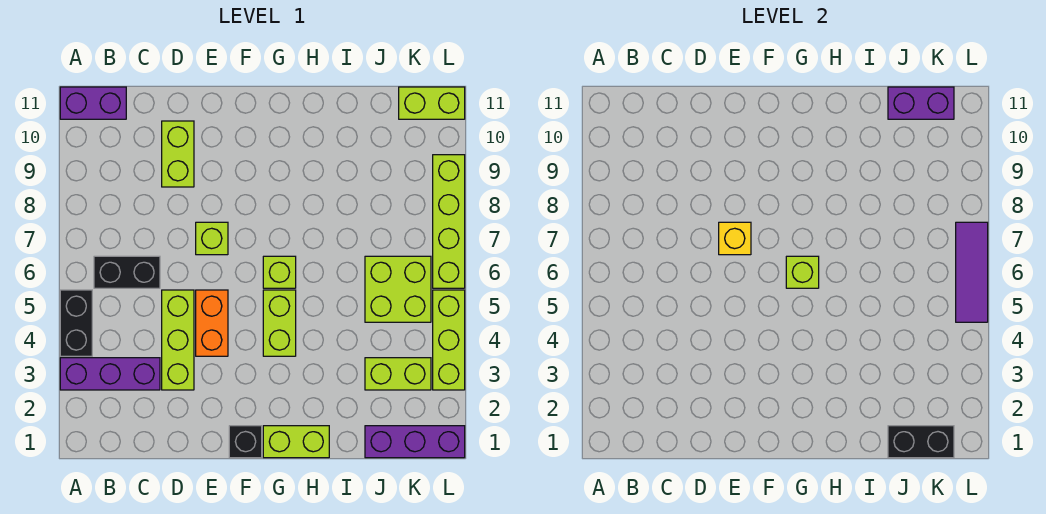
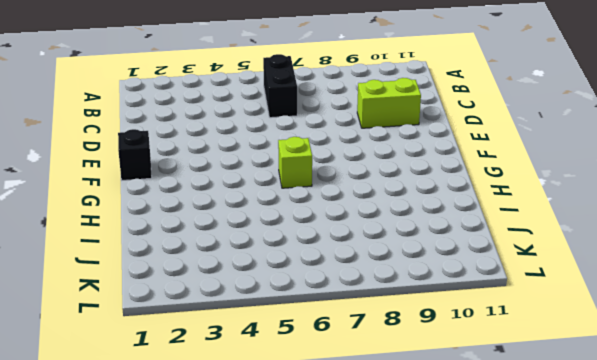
none -> purple 1x3 brick [60,358,160,390]
none -> black 1x2 brick [60,290,92,356]
none -> purple 1x2 brick [60,87,126,119]

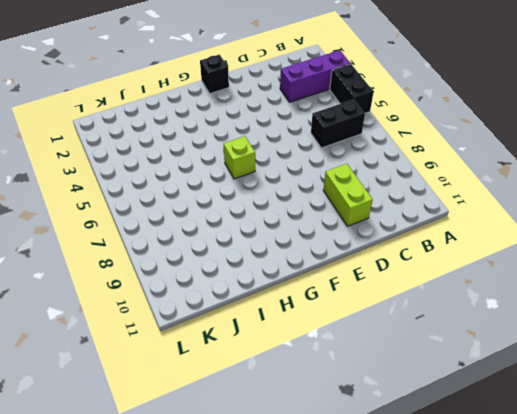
none -> purple 1x2 brick [60,87,126,119]
none -> lime 1x3 brick [162,290,194,390]
none -> orange 1x2 brick [196,290,228,356]

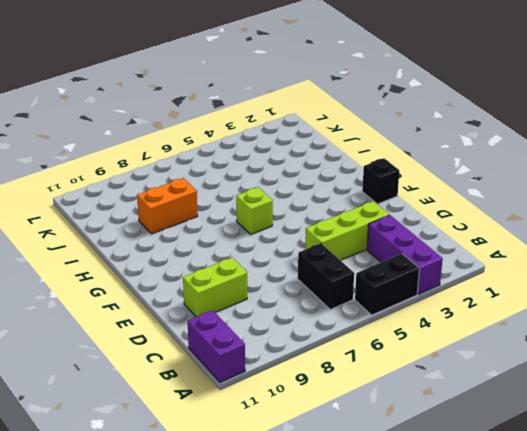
orange 1x2 brick [137,178,198,234] -> orange 1x2 brick moved to [196,290,228,356]
none -> lime 1x1 brick [196,222,228,255]
none -> lime 1x2 brick [263,426,329,458]
none -> lime 1x2 brick [263,290,296,356]

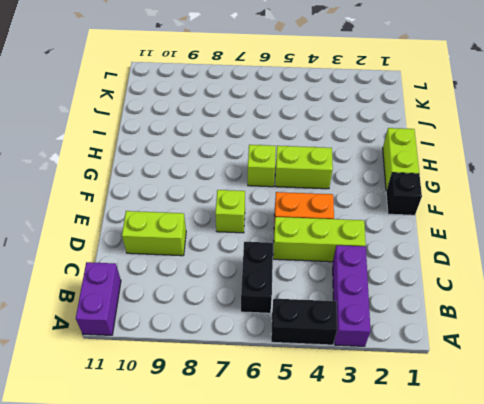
none -> purple 1x3 brick [365,426,465,458]
none -> lime 1x2 brick [365,358,431,390]
none -> lime 2x2 brick [365,256,431,322]

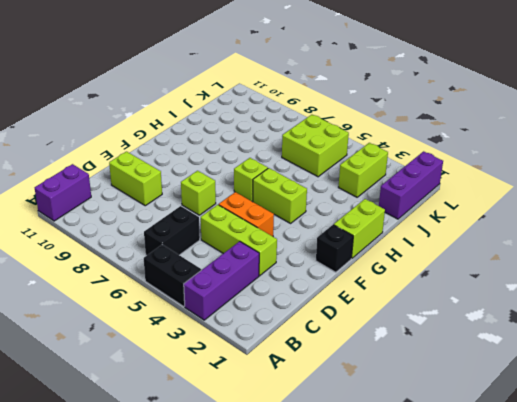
none -> lime 1x2 brick [399,87,465,119]
none -> lime 1x3 brick [433,290,465,390]
none -> lime 1x4 brick [433,155,465,288]

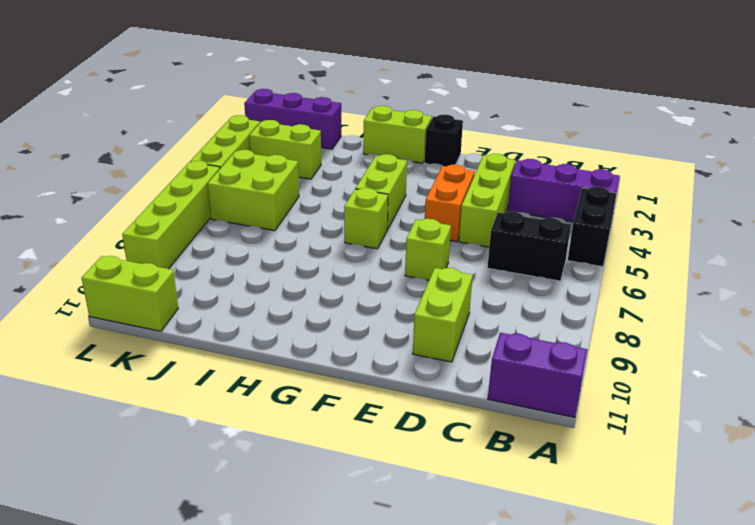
none -> yellow 1x1 brick [719,222,751,255]
none -> lime 1x1 brick [786,256,819,288]
none -> black 1x2 brick [888,426,954,458]

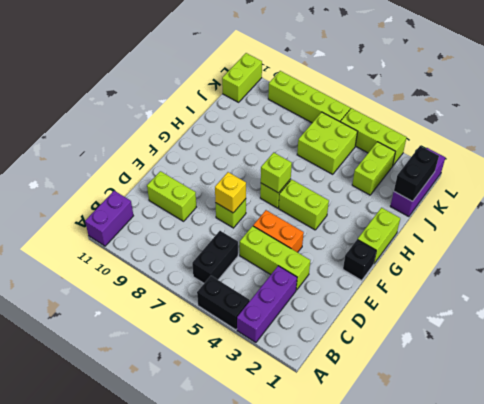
none -> purple 1x2 brick [888,87,954,119]
none -> purple 1x3 tile [956,222,988,322]

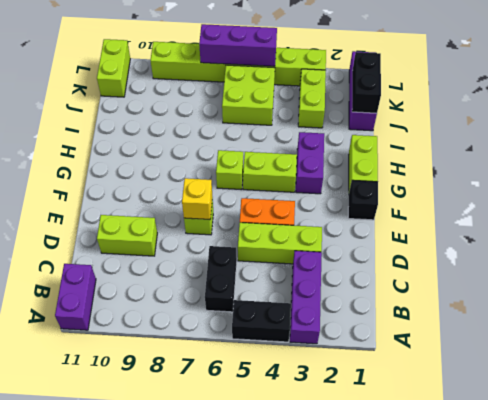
purple 1x2 brick [296,132,324,194] -> purple 1x2 brick moved to [888,87,954,119]
purple 1x3 brick [199,24,277,66] -> purple 1x3 tile [956,222,988,322]
none -> lime 1x1 brick [786,256,819,288]

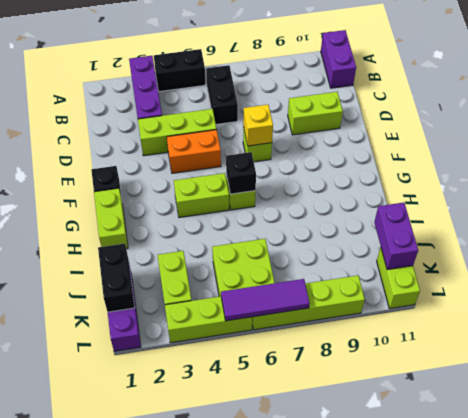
black 1x1 brick [226,152,256,194] -> lime 1x1 brick [786,256,819,288]

